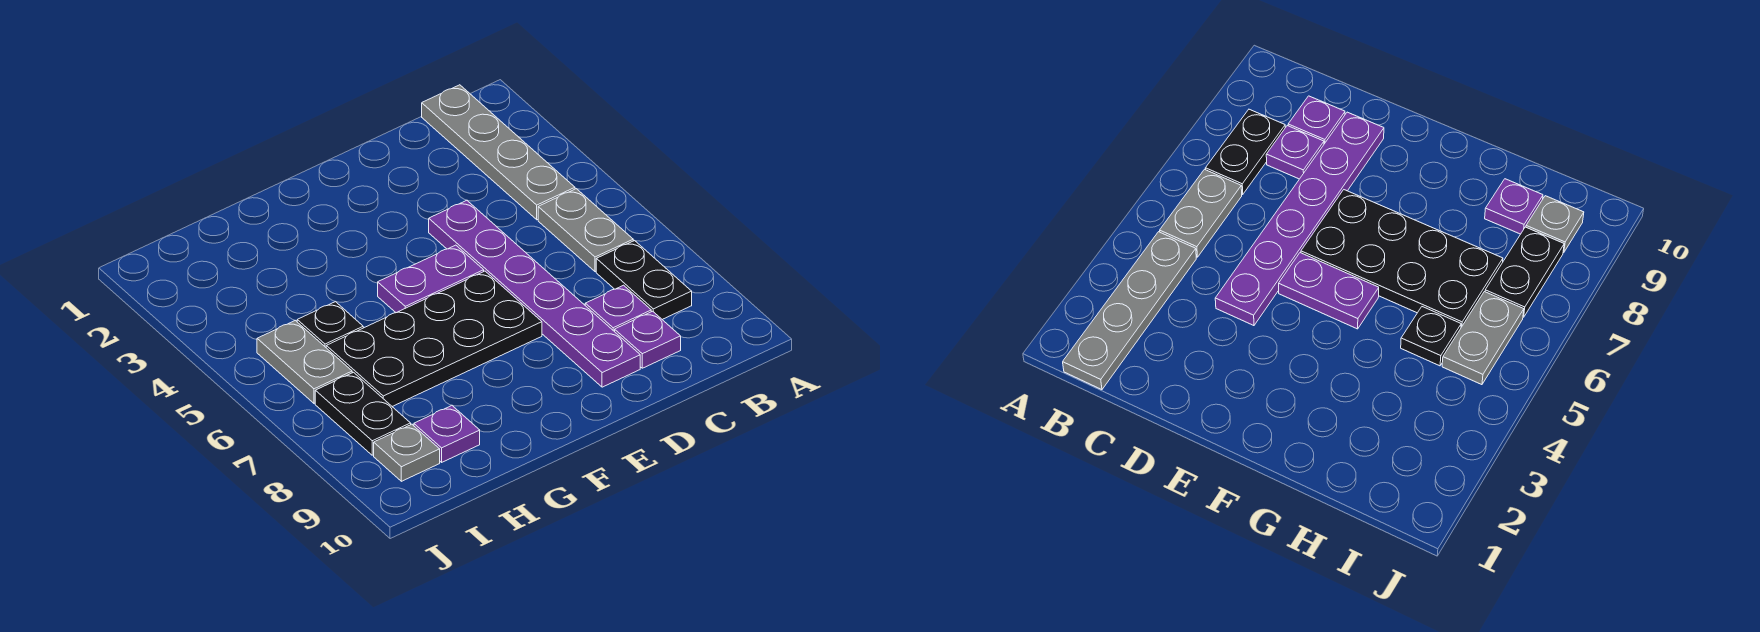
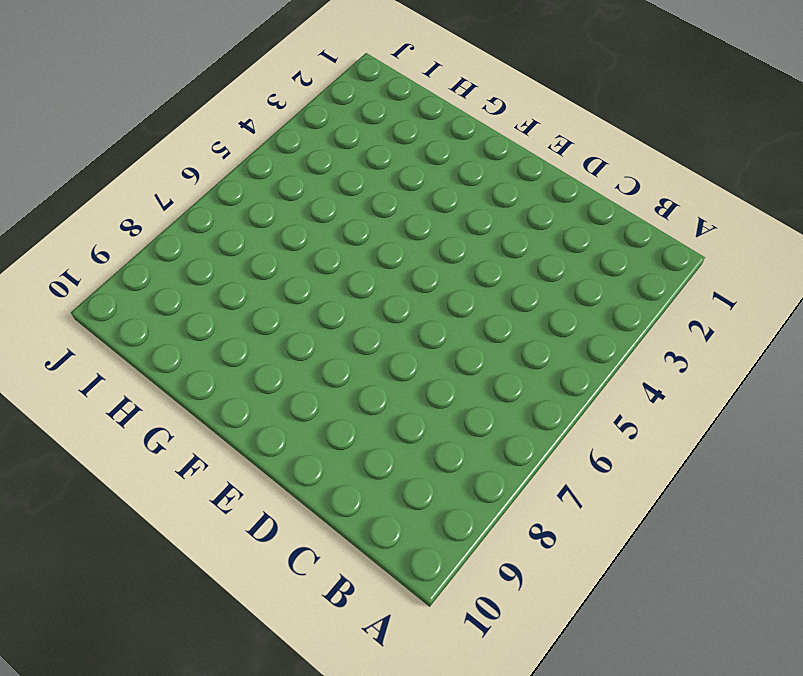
none -> grey 1x4 plate [422,85,575,220]
none -> grey 1x2 plate [538,189,633,272]
none -> black 1x2 plate [596,241,692,319]

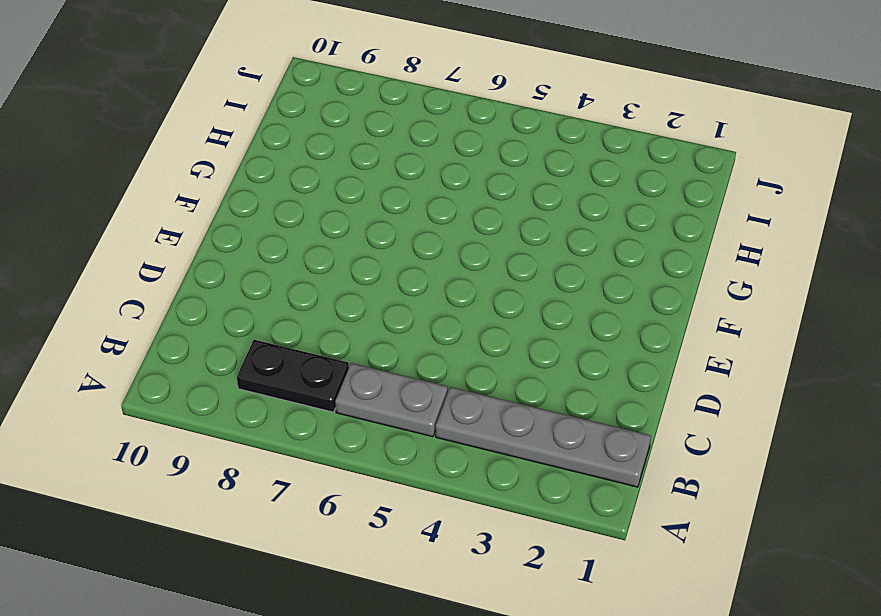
none -> purple 1x1 plate [585,285,651,332]
none -> purple 1x1 plate [615,311,681,368]
none -> purple 1x6 plate [429,201,640,387]

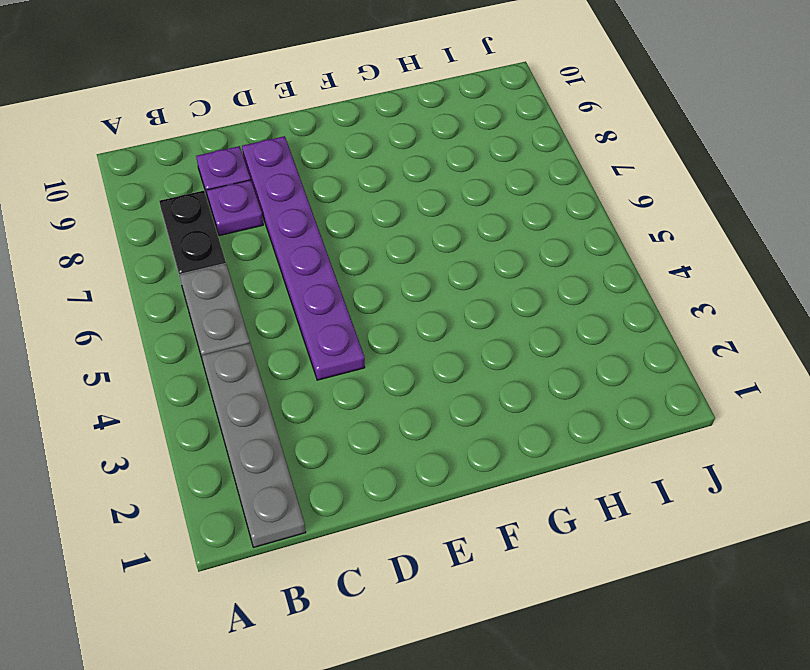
none -> purple 1x2 plate [378,245,484,313]
none -> black 2x4 plate [326,271,542,406]
none -> black 1x1 plate [297,302,363,347]

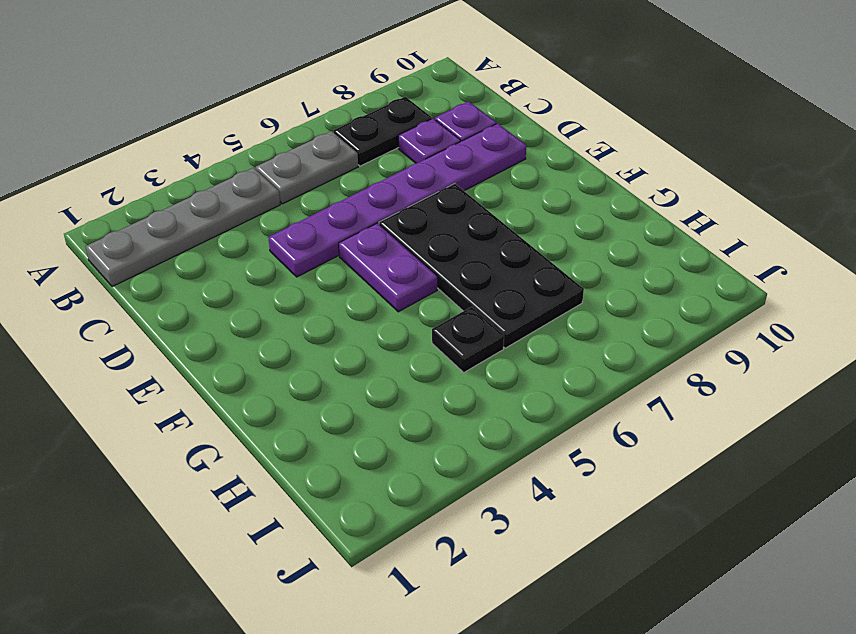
none -> purple 1x1 plate [414,406,480,462]
none -> grey 1x2 plate [257,321,352,403]
none -> black 1x2 plate [315,372,411,455]

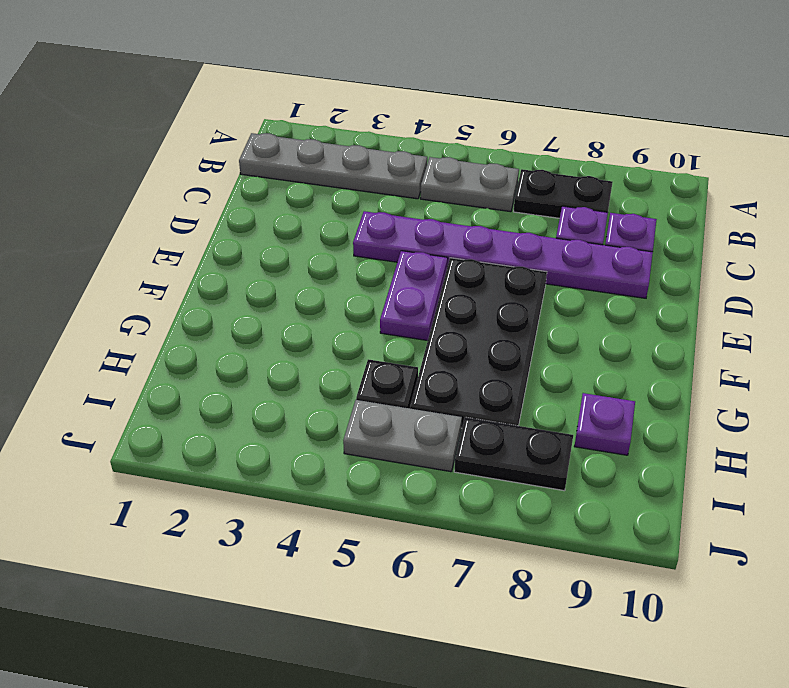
none -> grey 1x1 plate [374,424,440,481]

